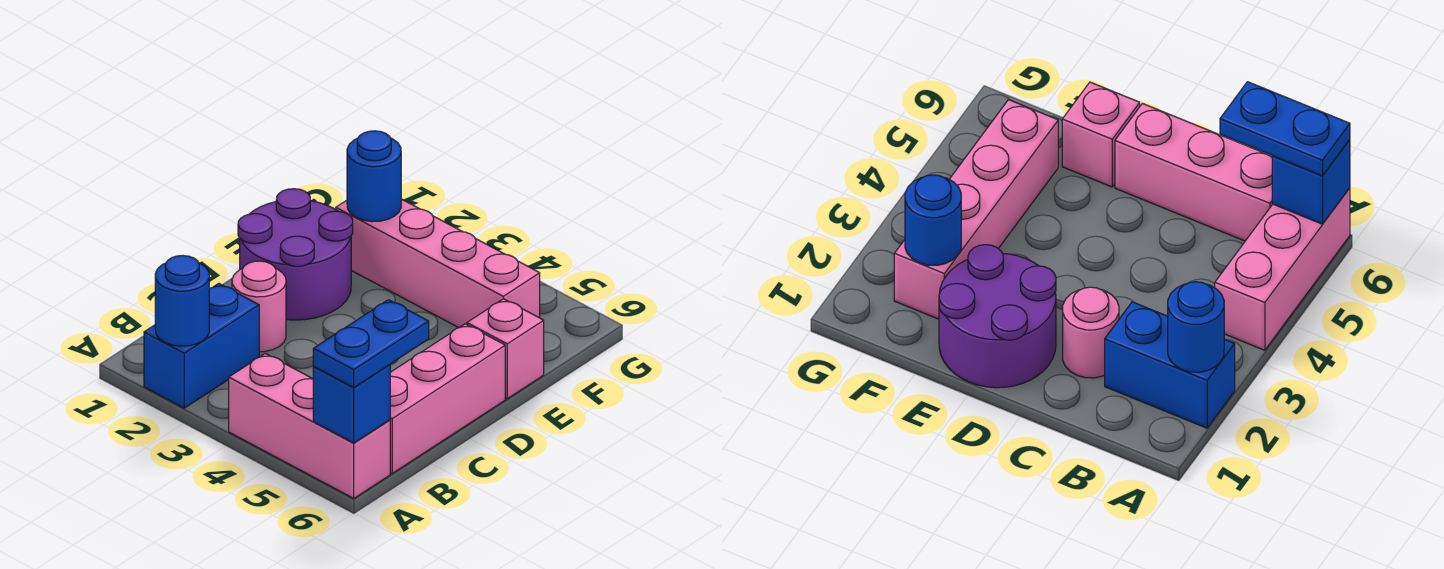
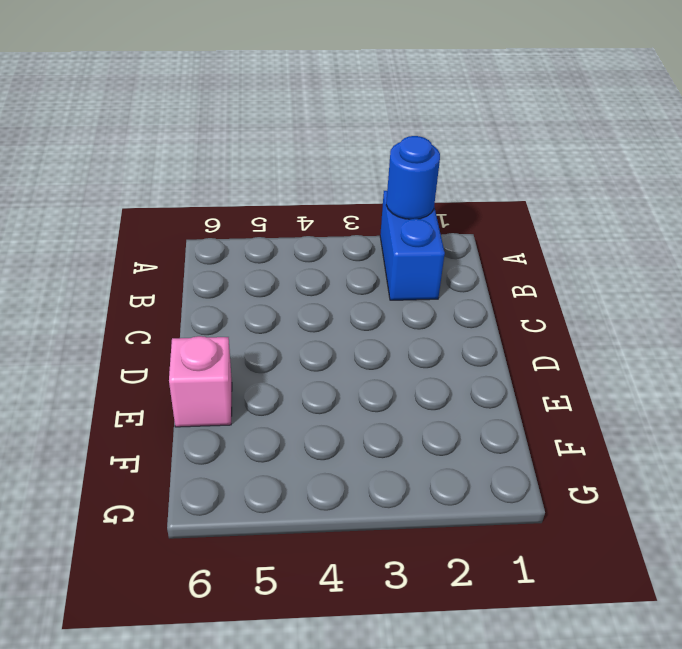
none -> pink 1x3 brick [229,354,390,498]
none -> pink 1x3 brick [390,324,505,473]

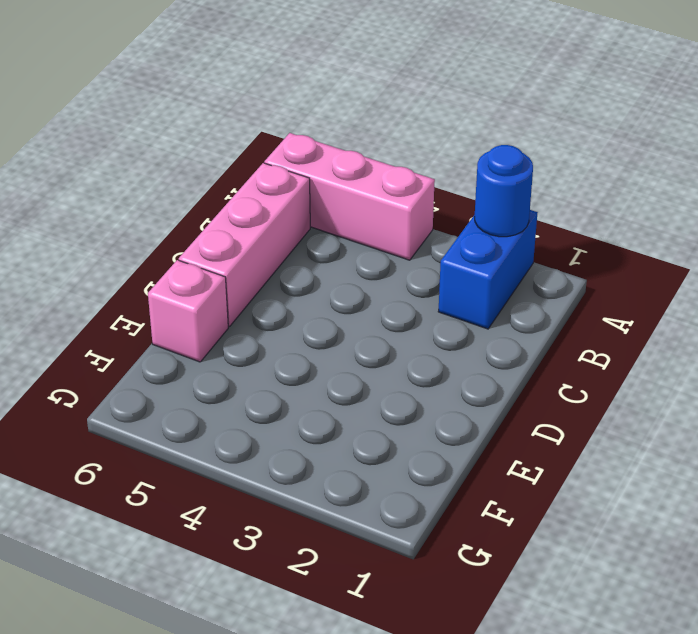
none -> pink 1x1 round brick [232,261,286,352]
none -> purple 2x2 round brick [238,189,353,320]

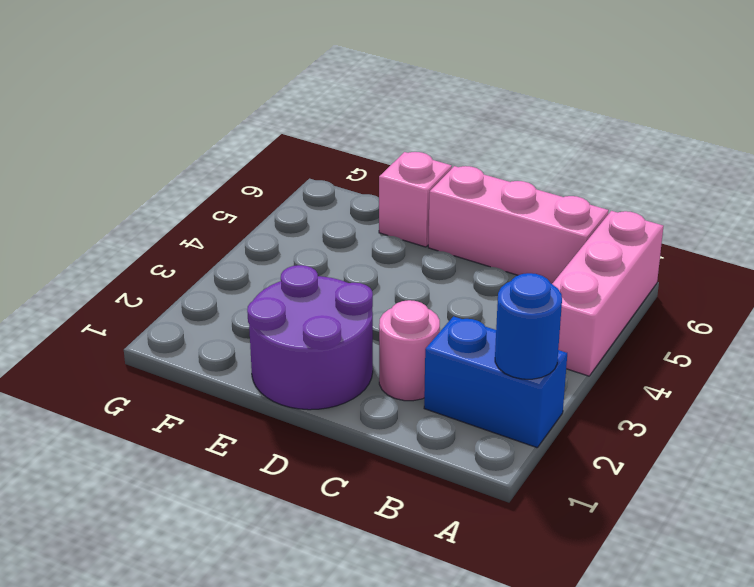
none -> pink 1x4 brick [336,199,540,328]
none -> blue 1x1 brick [313,365,390,443]

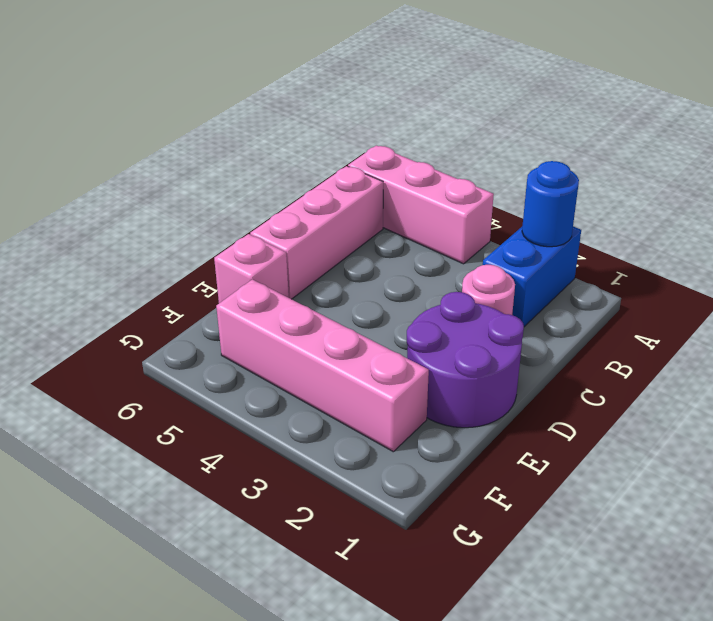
none -> blue 1x1 brick [313,365,390,443]
none -> blue 1x1 round brick [347,131,401,222]

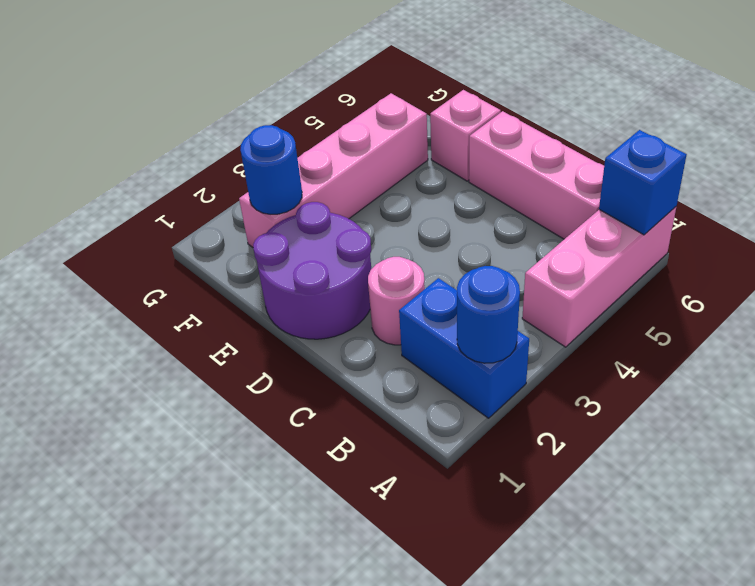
none -> blue 1x2 plate [313,300,429,387]

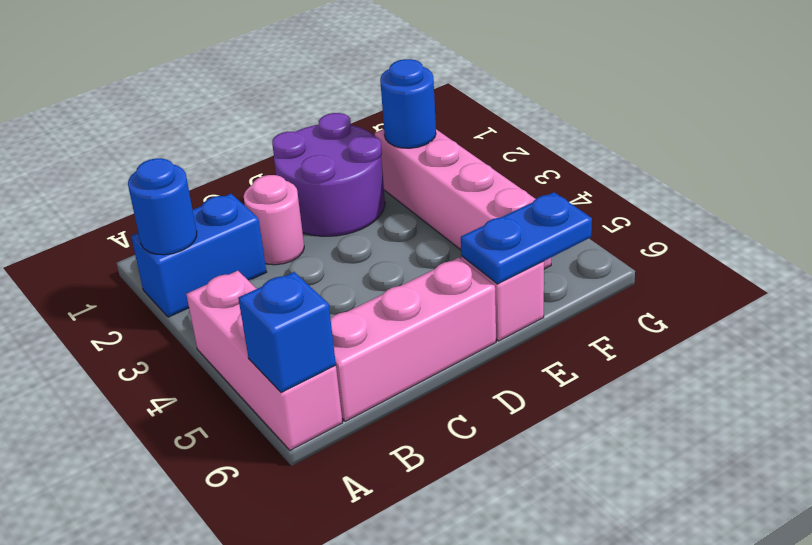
blue 1x2 plate [461,192,592,284] -> blue 1x2 plate moved to [313,300,429,387]

